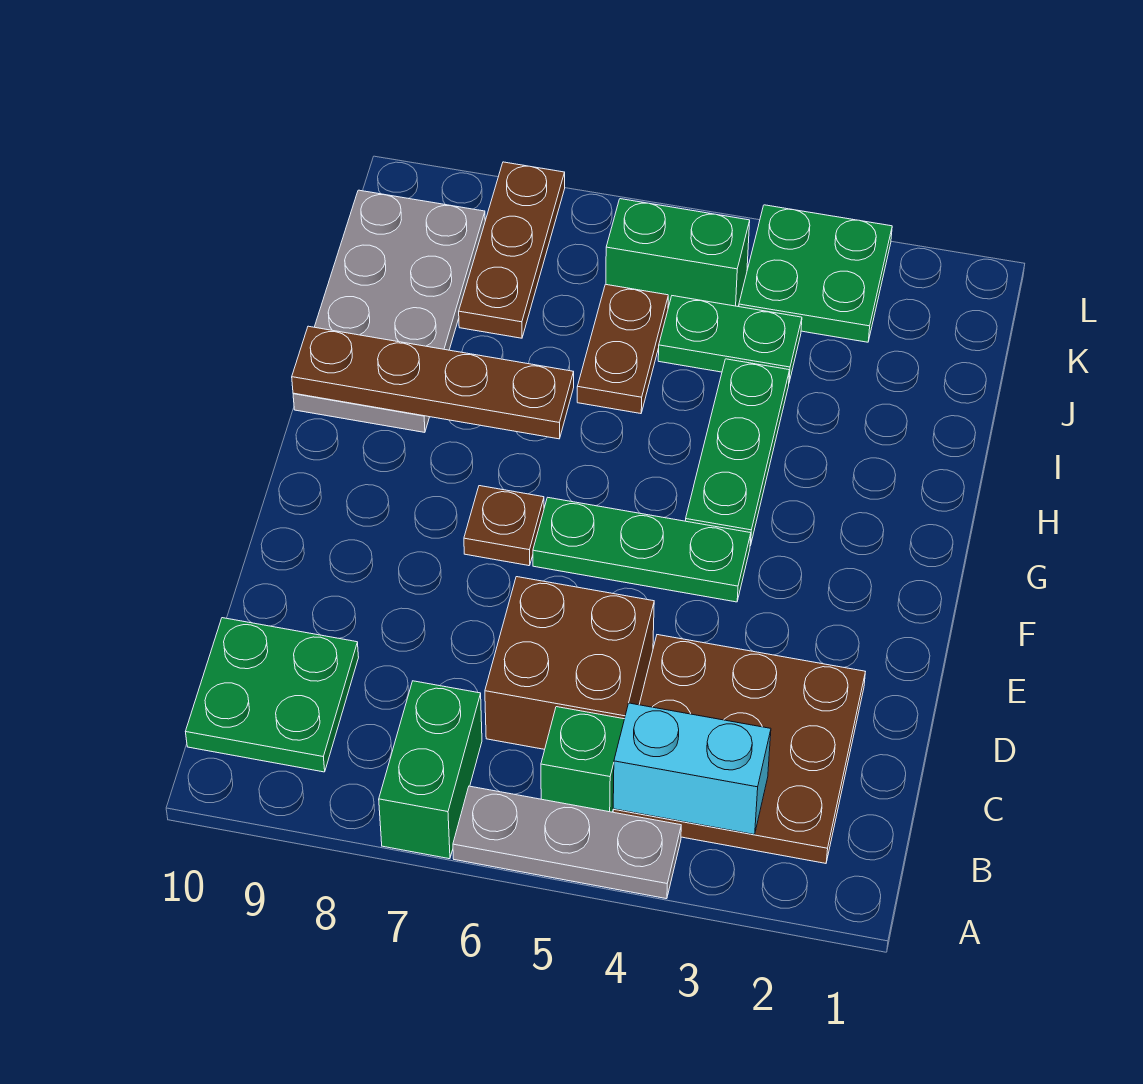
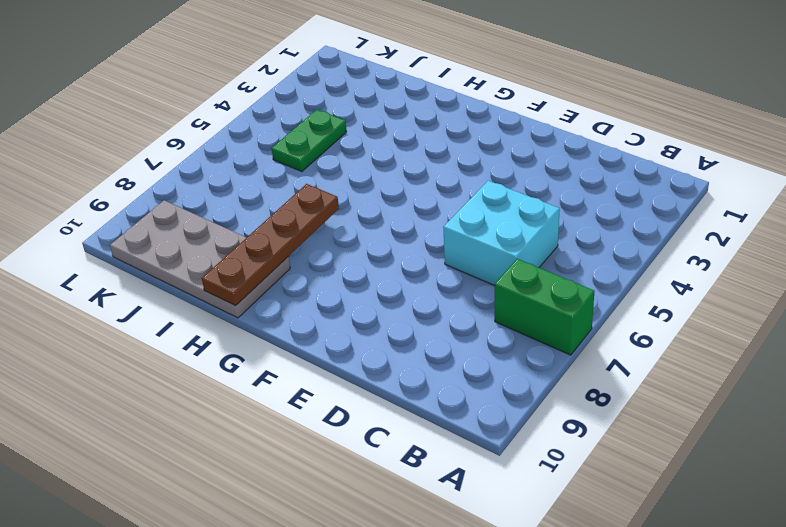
cyan 2x2 brick [443,181,560,286] -> brown 2x2 brick [485,577,654,749]
none -> grey 1x3 plate [453,786,681,899]
none -> brown 3x3 plate [613,635,865,863]
none -> green 1x1 brick [541,707,624,812]

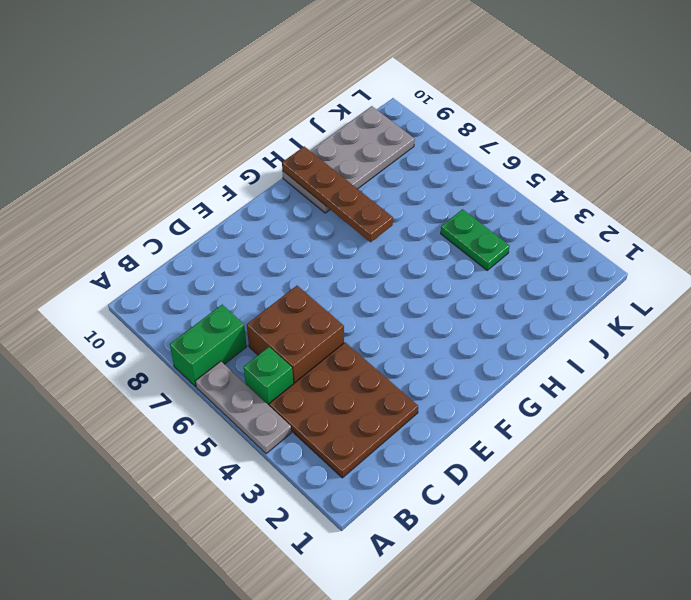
none -> green 2x2 plate [186,618,359,772]
none -> green 1x3 plate [533,497,751,602]
none -> brown 1x1 plate [464,486,544,566]

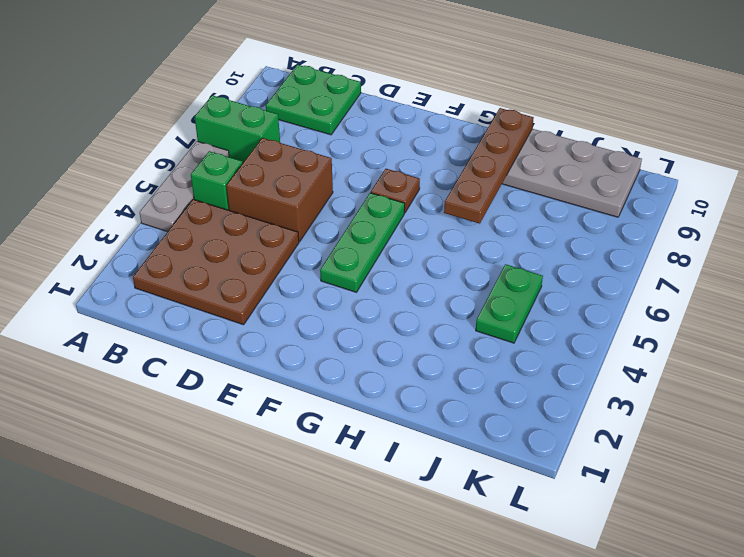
none -> green 1x3 plate [686,359,789,546]
none -> brown 1x2 plate [577,284,668,414]
none -> brown 1x3 plate [459,162,565,338]

